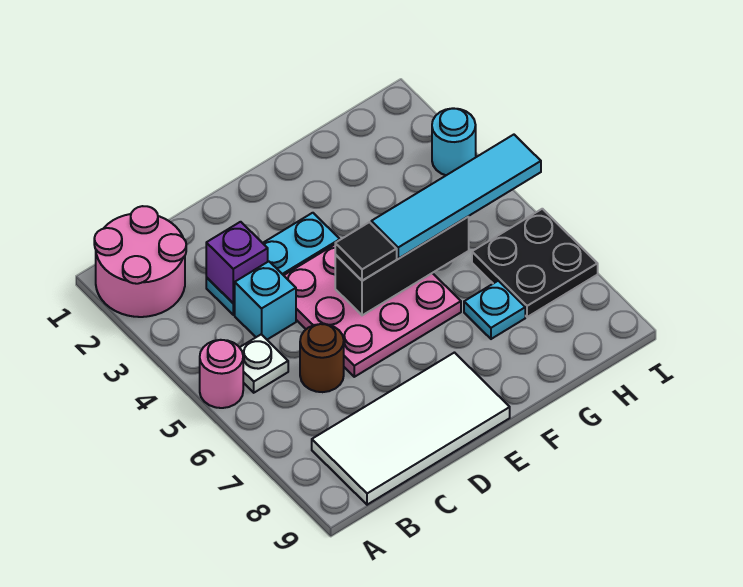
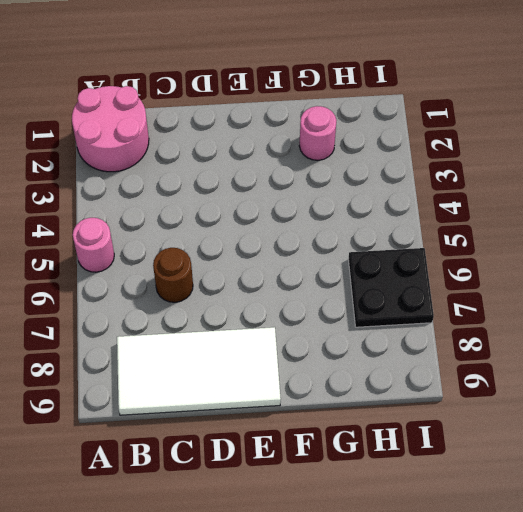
pink 1x1 round brick [299,106,337,160] -> none
none -> white 1x1 plate [240,334,288,393]
none -> cyan 1x3 plate [206,213,340,315]
none -> cyan 1x1 brick [235,261,296,340]

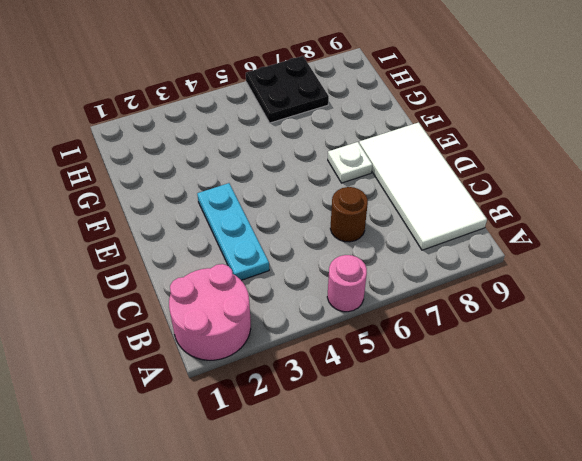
white 1x1 plate [328,142,372,183] -> white 1x1 plate moved to [240,334,288,393]
none -> cyan 1x1 brick [235,261,296,340]
none -> pink 3x3 plate [284,245,461,377]
none -> cyan 1x1 plate [464,281,525,339]

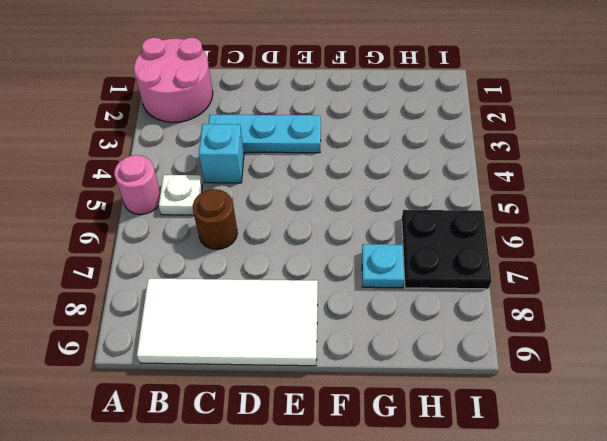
none -> pink 3x3 plate [284,245,461,377]
none -> cyan 1x1 round brick [432,108,476,175]
none -> purple 1x1 brick [206,222,268,303]

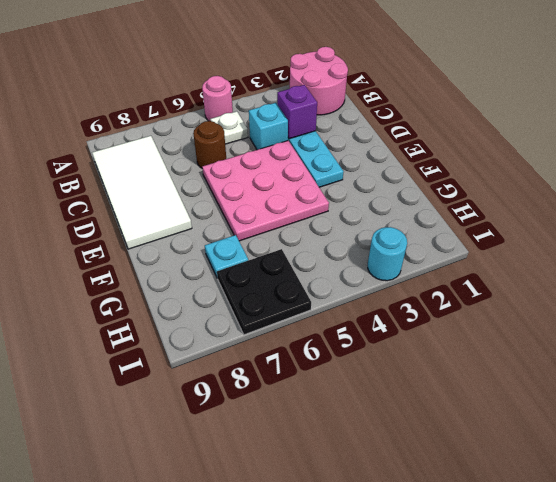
none -> black 1x3 brick [335,217,469,315]
none -> black 1x1 tile [335,222,397,281]
none -> cyan 1x4 tile [371,135,541,259]

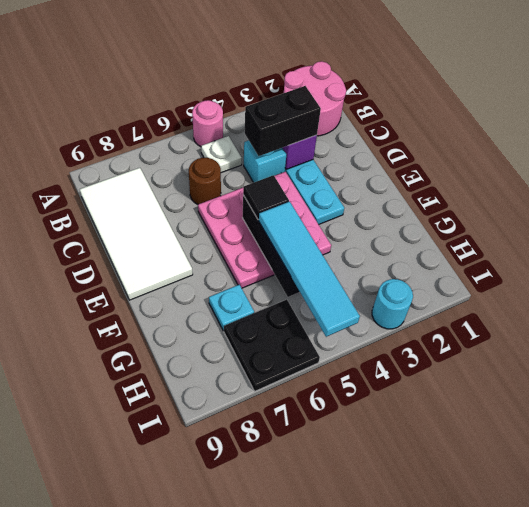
black 1x2 brick [245,86,321,156] -> none

